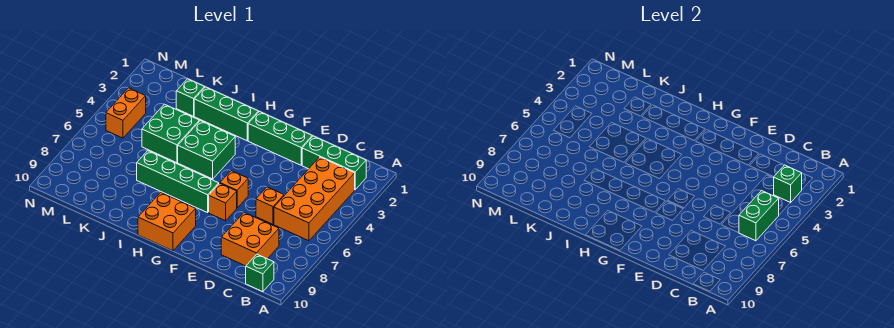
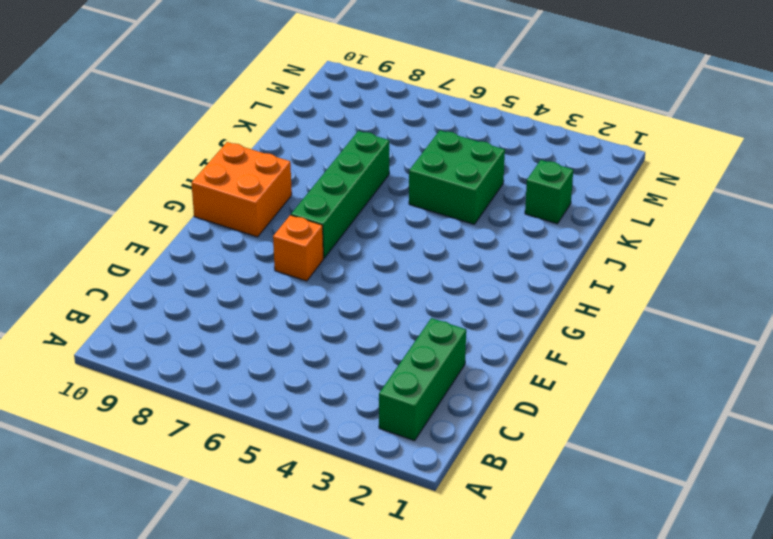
none -> orange 2x4 brick [274,157,355,241]
none -> green 1x1 brick [246,254,274,292]
none -> orange 2x2 brick [221,213,279,266]

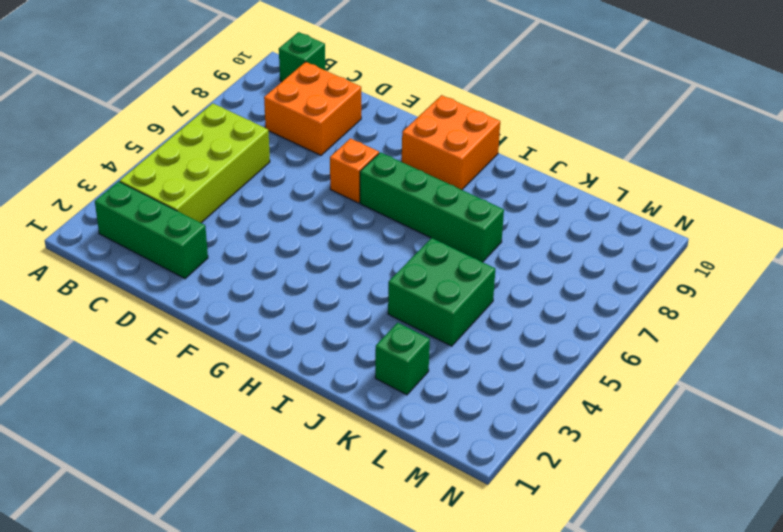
lime 2x4 brick [120,103,270,223] -> orange 2x4 brick [274,157,355,241]
none -> orange 1x1 brick [256,187,284,224]
none -> green 1x3 brick [248,112,312,165]
none -> orange 1x1 brick [220,171,248,208]

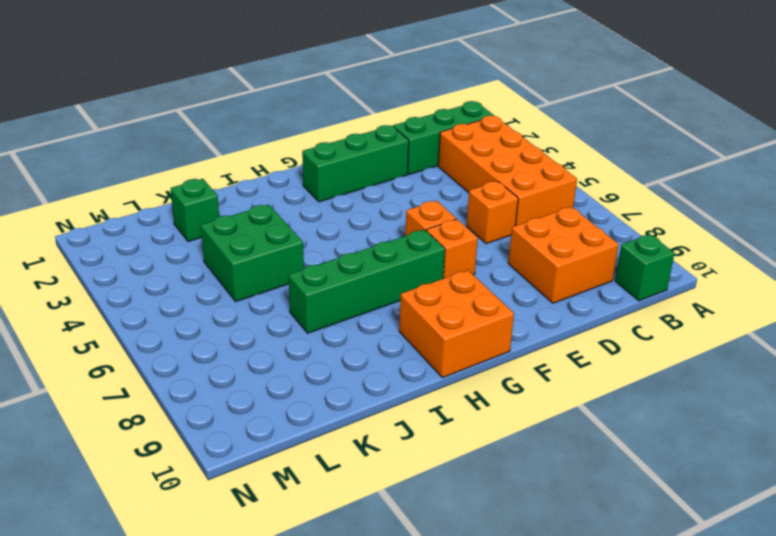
none -> green 1x3 brick [194,87,258,141]
none -> green 2x2 brick [178,121,235,179]
none -> orange 1x2 brick [106,88,146,138]

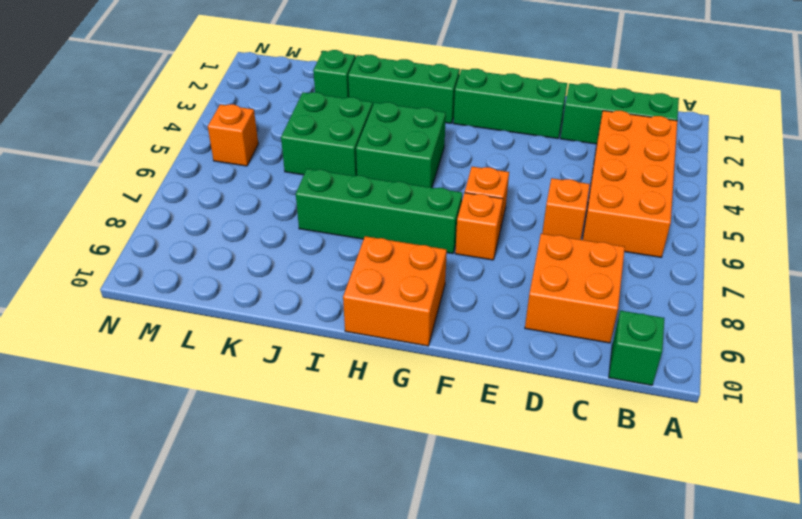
orange 1x1 brick [208,104,258,166] -> orange 1x2 brick [106,88,146,138]
none -> green 1x1 brick [774,165,802,203]
none -> green 1x2 brick [739,190,779,241]

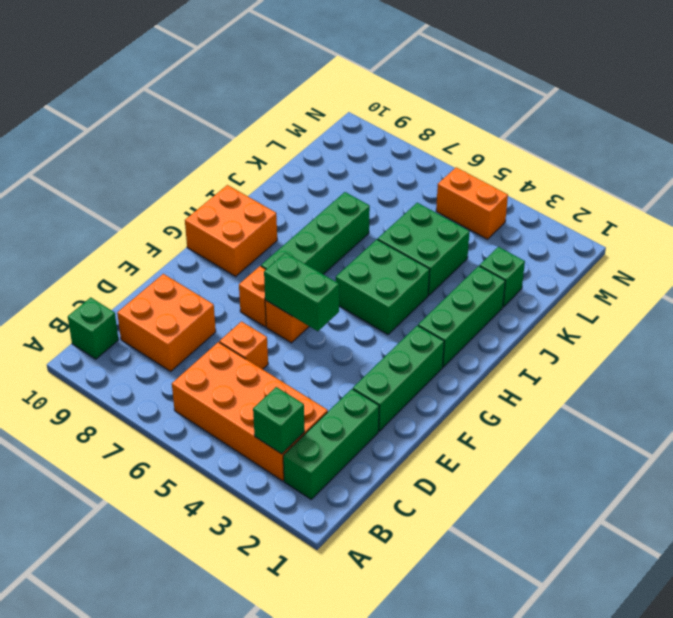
green 1x2 brick [264,253,339,331] -> green 1x2 brick moved to [739,190,779,241]

